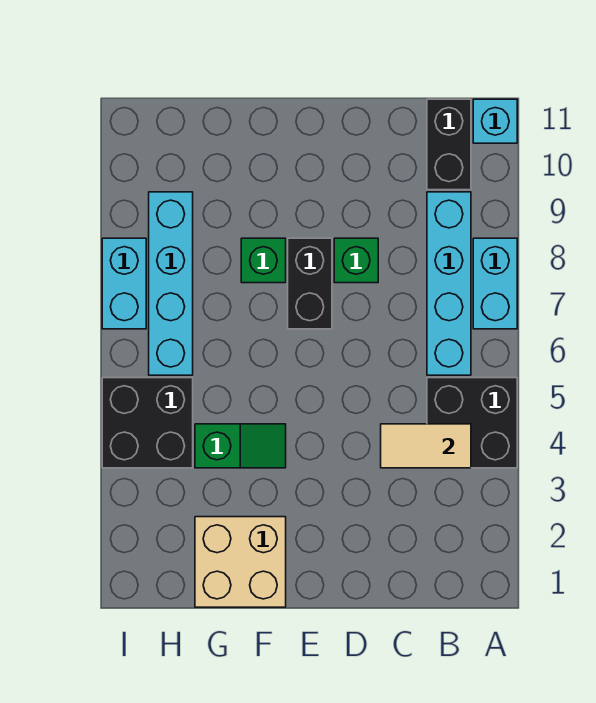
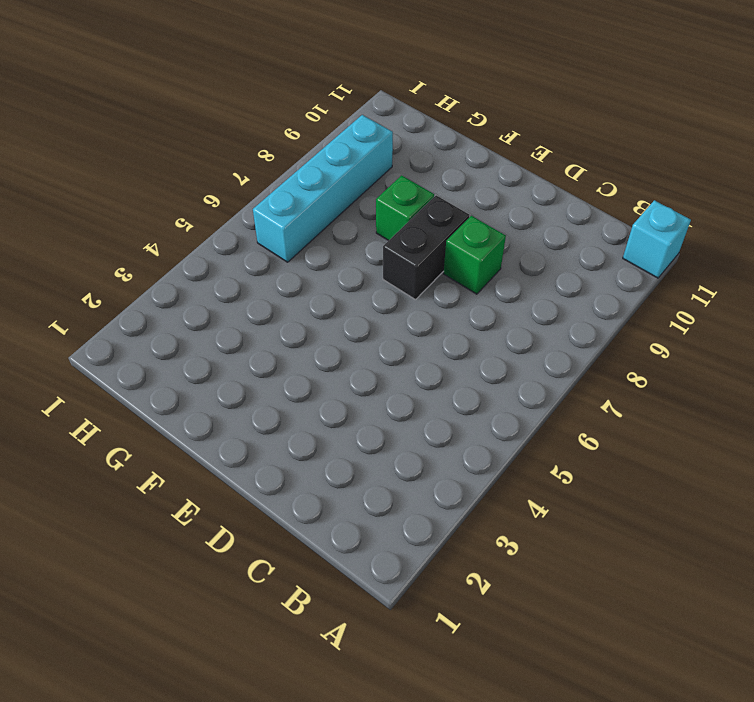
none -> black 2x2 brick [427,378,517,468]
none -> cyan 1x2 brick [473,238,517,329]
none -> cyan 1x4 brick [427,192,471,375]

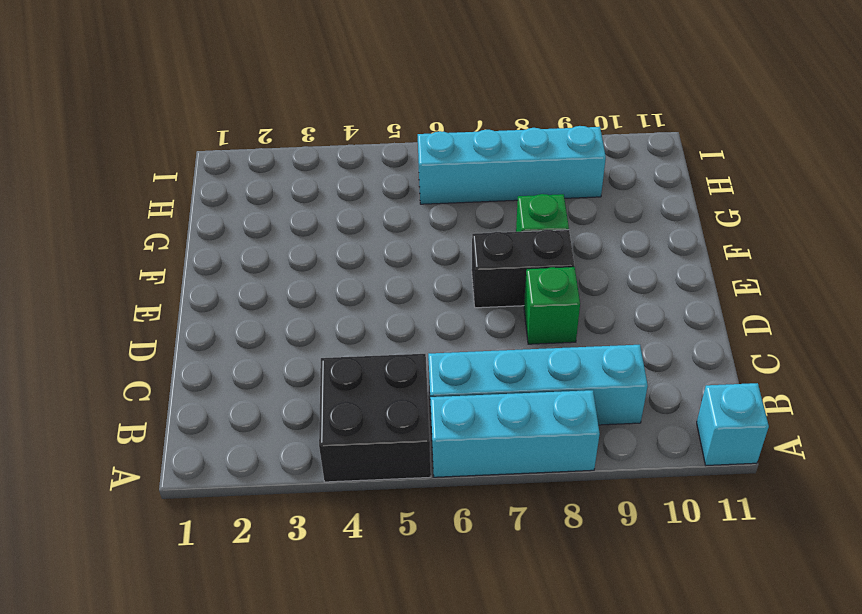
cyan 1x3 brick [430,390,600,477] -> cyan 1x2 brick [473,238,517,329]
none -> black 1x2 brick [427,99,471,190]
none -> tan 2x2 brick [195,517,286,607]
none -> green 1x2 slope [195,424,286,468]

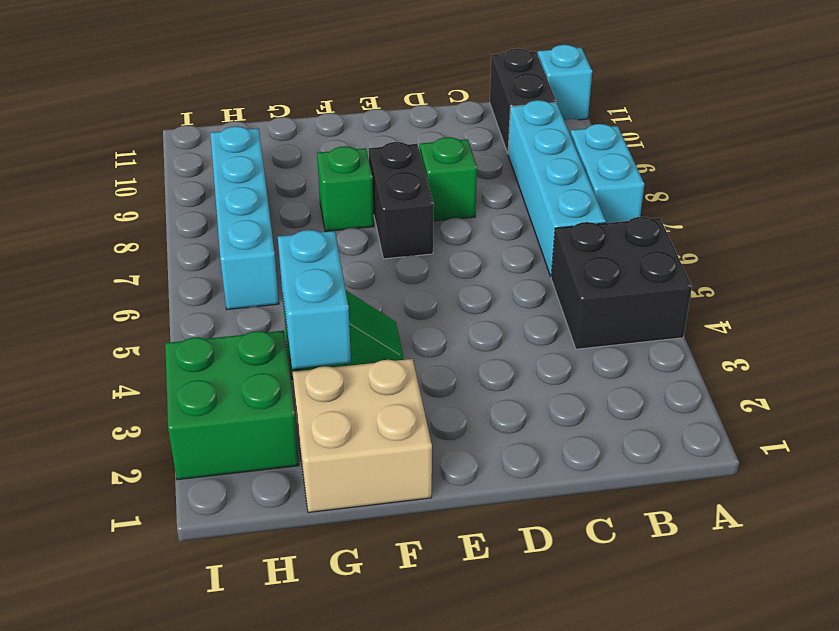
cyan 1x2 brick [278,230,351,369] -> cyan 1x2 brick moved to [102,238,146,329]
green 2x2 brick [165,331,299,480] -> none
none -> black 2x2 brick [102,378,193,468]
none -> tan 1x2 tile [381,424,471,468]

